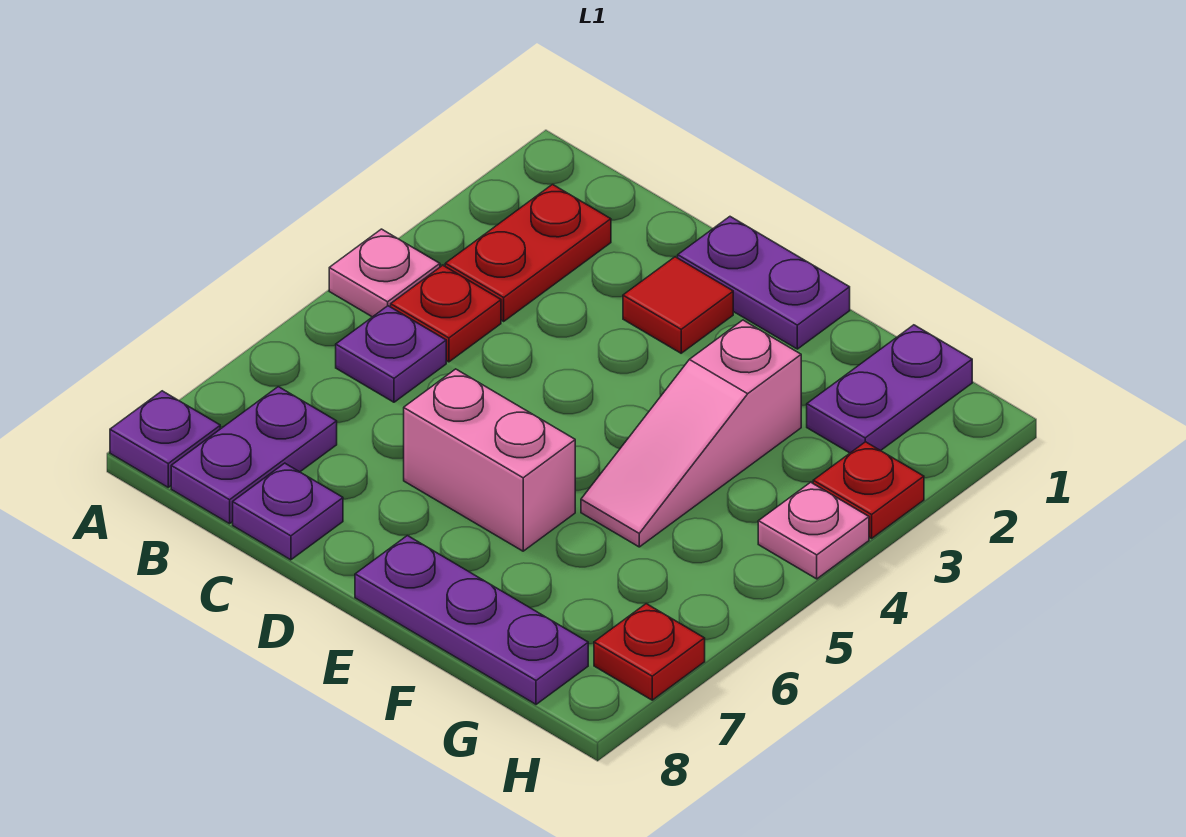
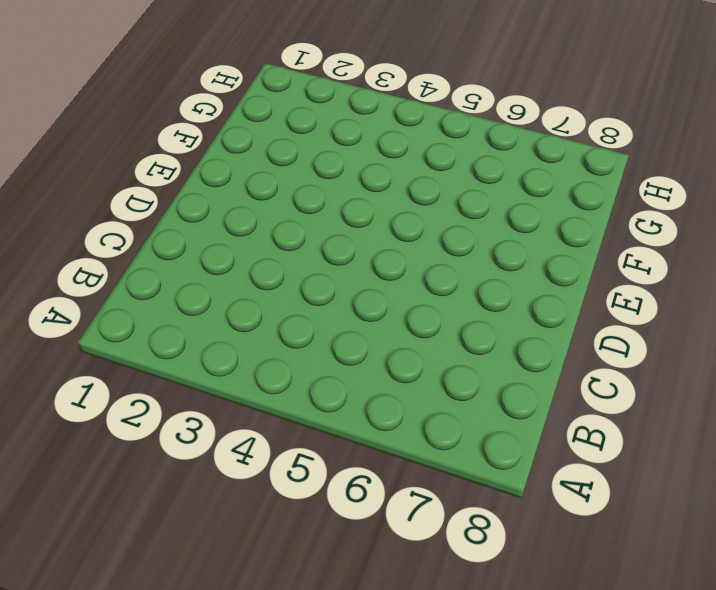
none -> pink 1x1 plate [329,229,440,317]
none -> purple 1x1 plate [110,391,220,487]
none -> red 1x2 plate [445,184,611,321]

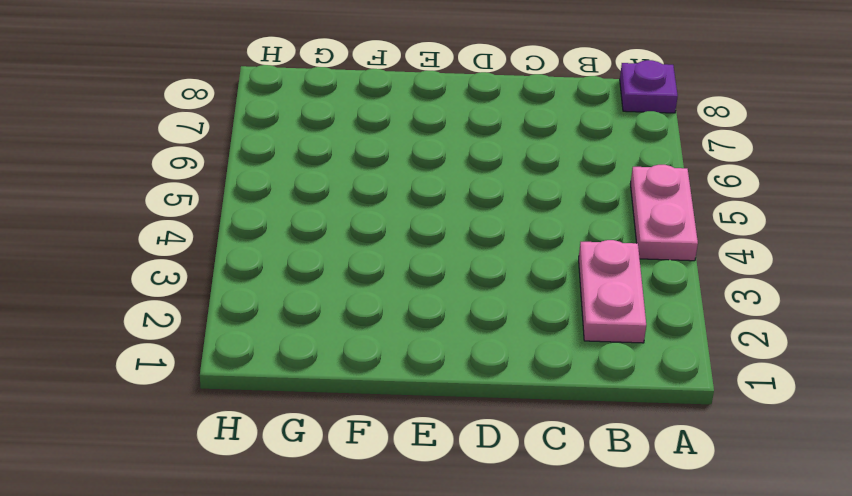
pink 1x2 plate [630,165,698,261] -> pink 1x1 plate [329,229,440,317]
pink 1x2 plate [579,240,646,343] -> red 1x2 plate [445,184,611,321]
none -> red 1x1 plate [391,265,501,362]
none -> purple 1x1 plate [336,306,446,402]
none -> purple 1x2 plate [171,387,337,524]

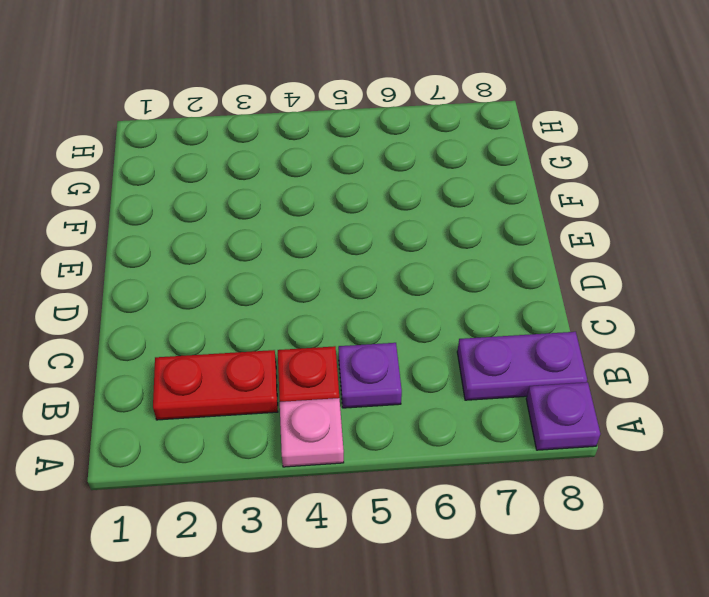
none -> purple 1x1 plate [233,463,343,560]
none -> purple 1x2 plate [678,217,850,349]
none -> red 1x1 tile [623,257,733,353]

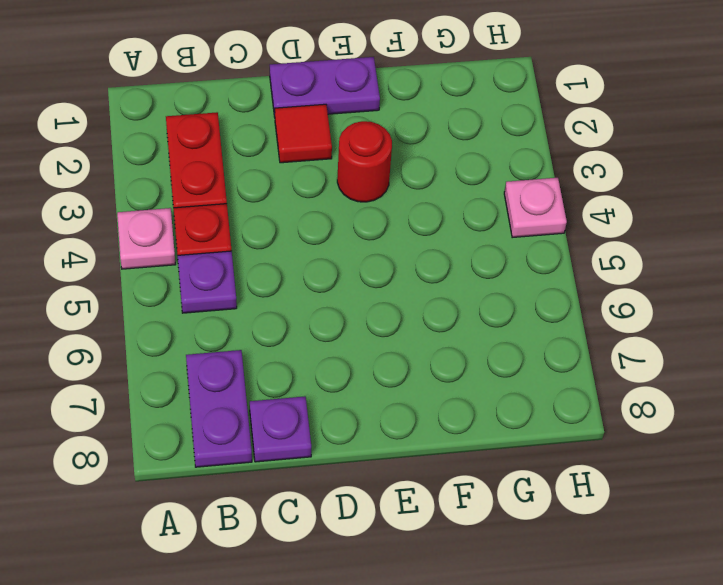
red 1x1 round brick [337,121,392,202] -> none
none -> purple 1x1 plate [110,391,220,487]
none -> pink 1x2 brick [404,369,575,551]
none -> purple 1x3 plate [355,536,588,704]

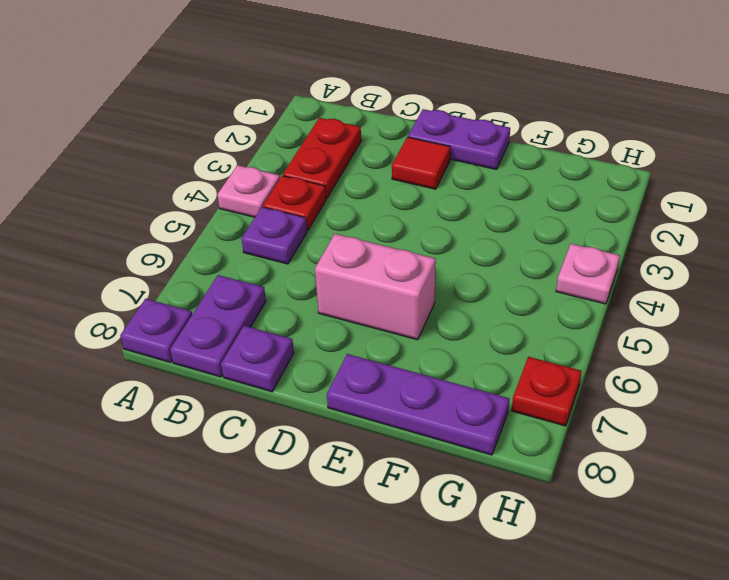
none -> pink 1x3 slope [581,320,801,547]
none -> purple 1x2 plate [807,325,972,453]
none -> red 1x1 plate [813,442,924,538]

